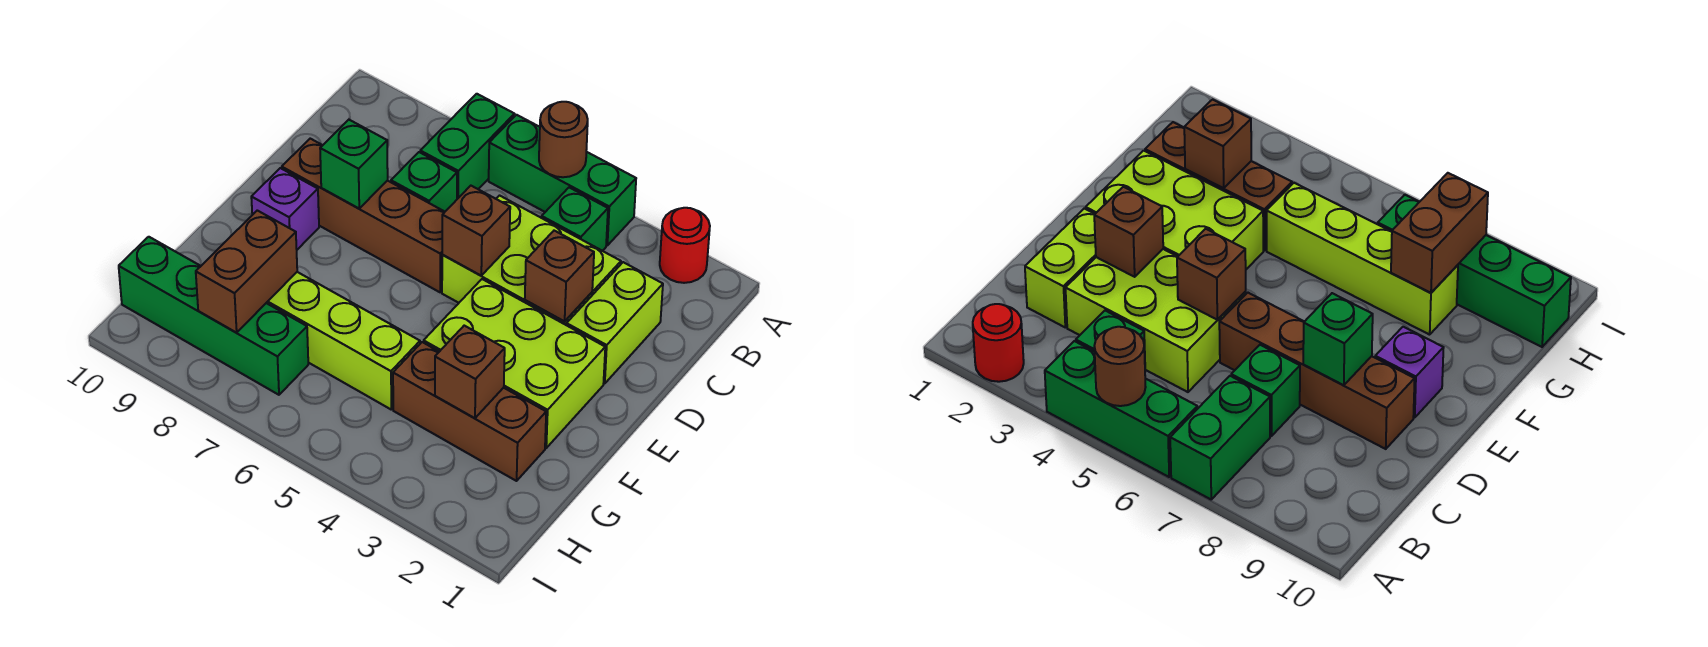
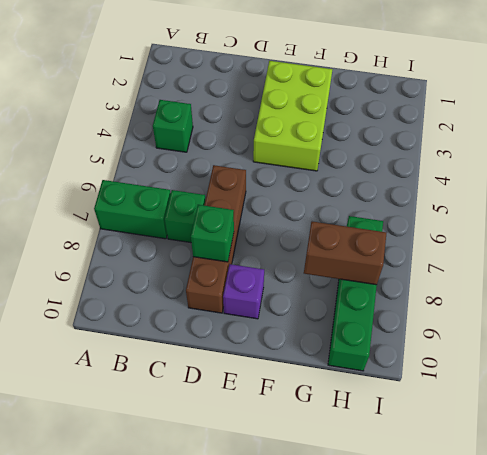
none -> red 1x1 round brick [660,208,710,283]
none -> green 1x3 brick [489,115,636,245]
none -> lime 1x2 brick [567,262,663,383]

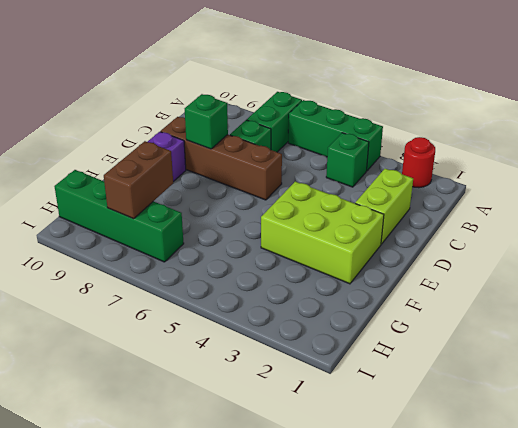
none -> lime 2x3 brick [442,196,621,325]
none -> brown 1x3 brick [393,342,546,481]
none -> lime 1x4 brick [267,272,420,409]

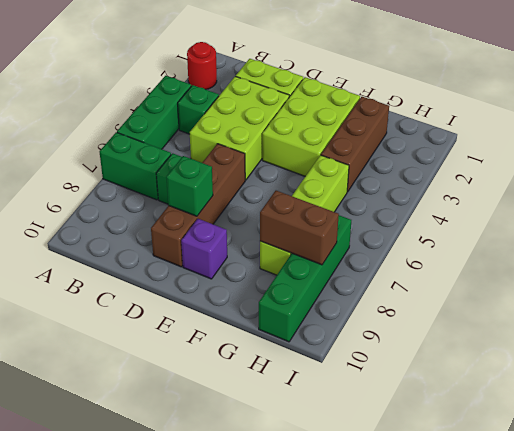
none -> brown 1x1 round brick [539,102,588,177]
none -> brown 1x1 brick [525,231,594,322]
none -> brown 1x1 brick [442,186,510,276]

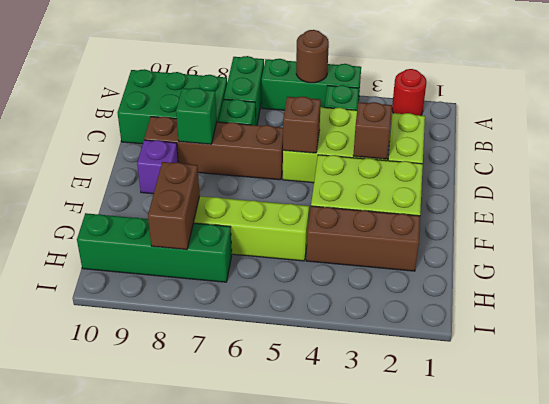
green 2x3 brick [118,69,227,144] -> none
none -> brown 1x1 brick [435,326,505,418]

